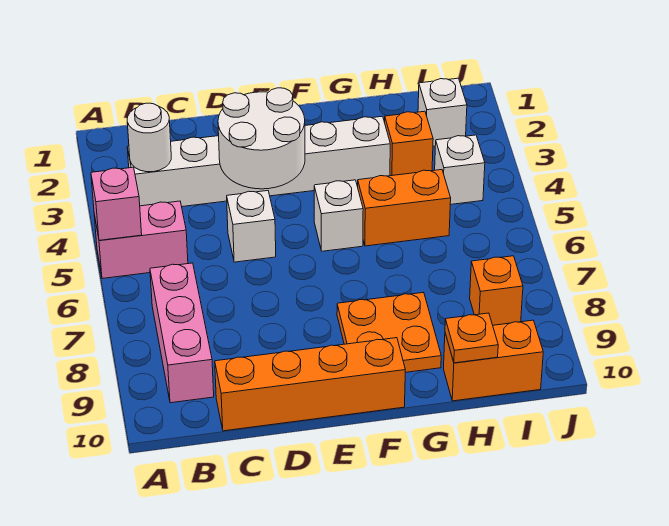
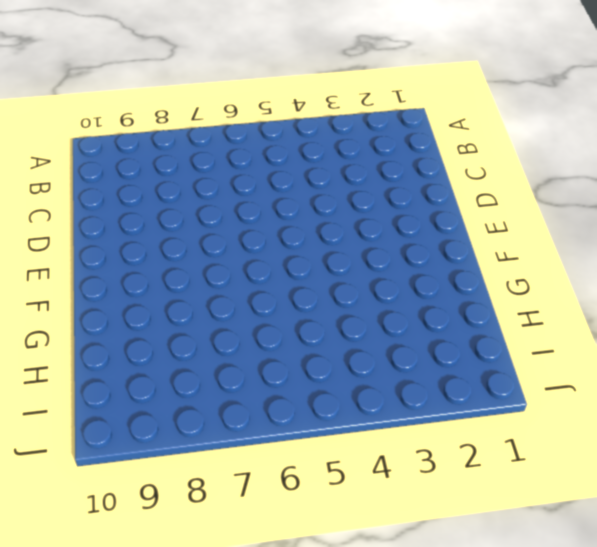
none -> pink 1x2 brick [94,201,188,279]
none -> white 1x6 brick [127,116,390,207]
none -> pink 1x3 brick [150,263,214,403]

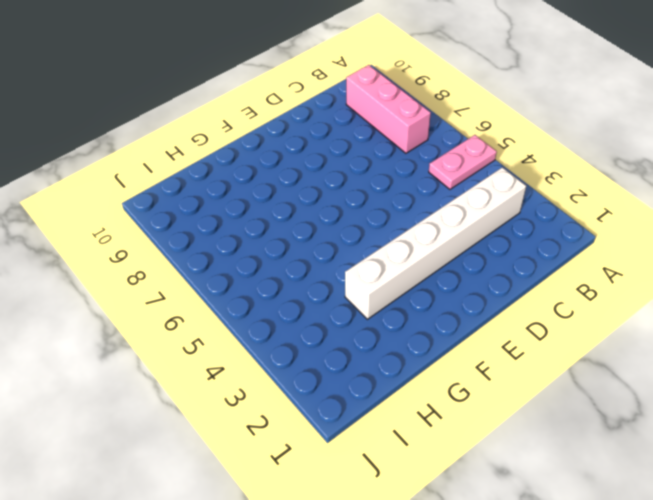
pink 1x2 plate [429,135,497,189] -> pink 1x2 brick [94,201,188,279]
none -> orange 1x4 brick [215,338,405,431]
none -> white 1x1 brick [227,191,276,262]
none -> white 1x1 brick [314,180,363,251]

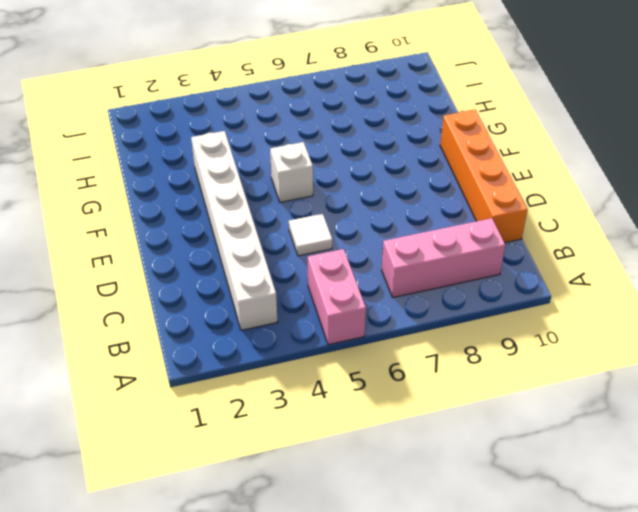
white 1x1 tile [289,214,332,256] -> white 1x1 brick [227,191,276,262]
none -> orange 2x2 plate [337,292,441,372]
none -> orange 1x2 brick [358,170,451,246]
none -> orange 1x1 brick [385,111,433,176]

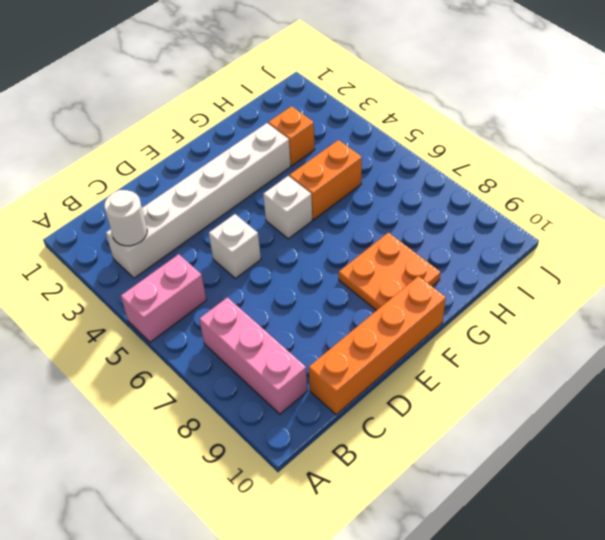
none -> orange 1x2 brick [444,320,543,401]
none -> white 1x1 brick [418,78,467,146]
none -> white 1x1 brick [435,135,485,205]

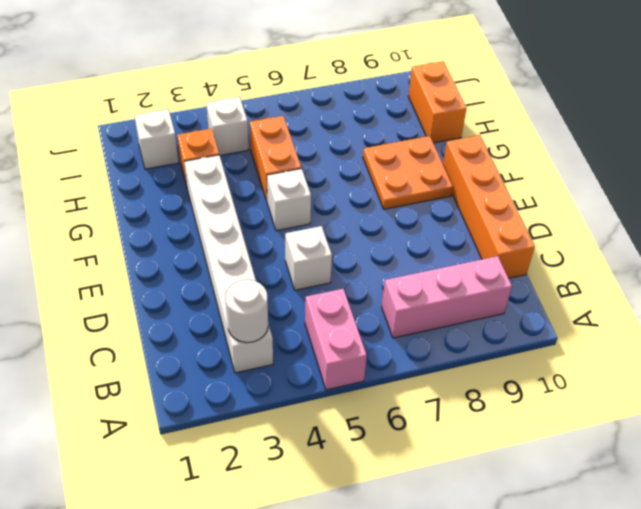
none -> orange 1x1 brick [470,256,523,325]
none -> pink 1x1 brick [91,167,142,240]
none -> white 2x2 round brick [218,88,305,189]

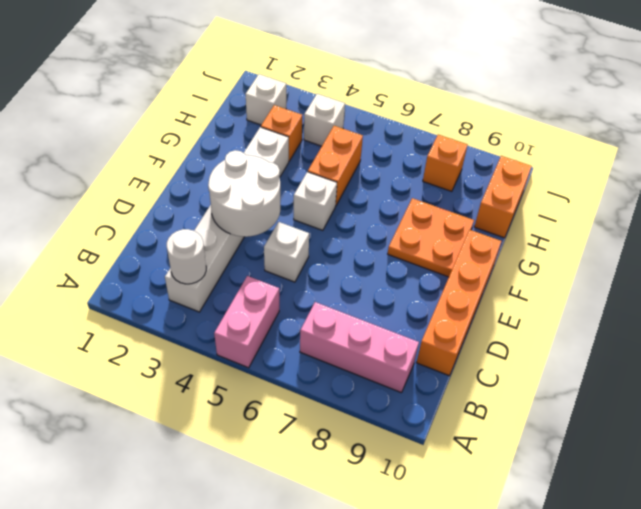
none -> pink 1x1 brick [91,167,142,240]
none -> orange 1x1 plate [445,313,498,363]

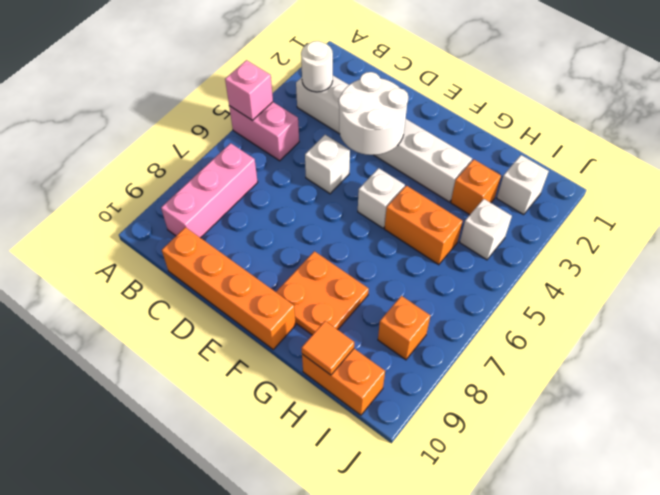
orange 1x1 tile [302,321,354,375] -> orange 1x1 plate [445,313,498,363]

